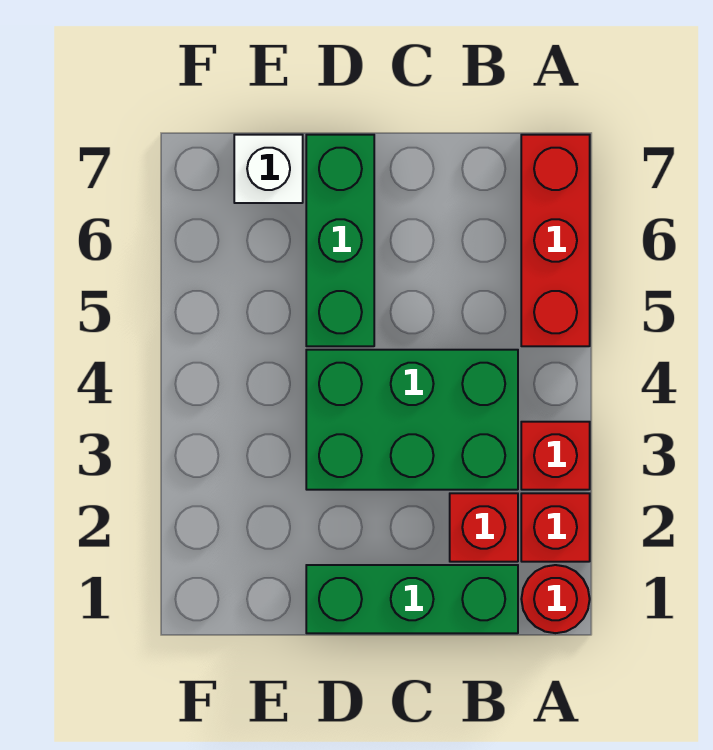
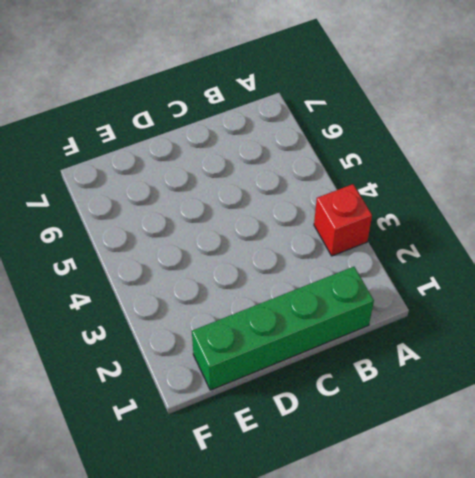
green 1x4 brick [192,267,374,390] -> green 1x3 brick [306,565,518,633]
none -> red 1x1 round brick [521,565,590,633]
none -> red 1x1 brick [521,493,590,562]

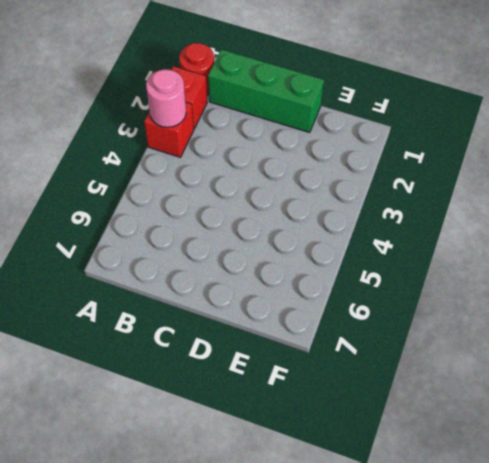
pink 1x1 round brick [146,69,186,127] -> none
none -> red 1x3 brick [521,135,590,346]
none -> red 1x1 brick [450,493,518,562]

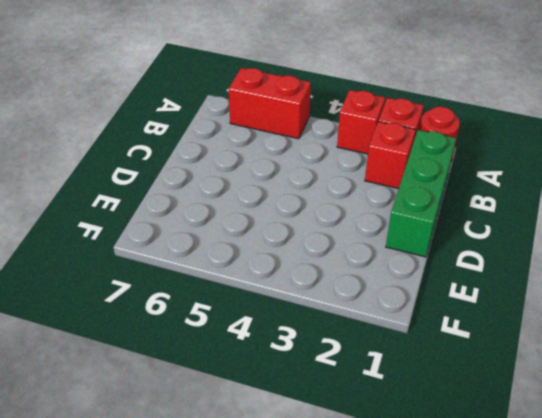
red 1x2 brick [229,68,311,139] -> red 1x3 brick [521,135,590,346]
none -> green 2x3 brick [306,350,518,490]
none -> green 1x3 brick [306,135,374,346]

